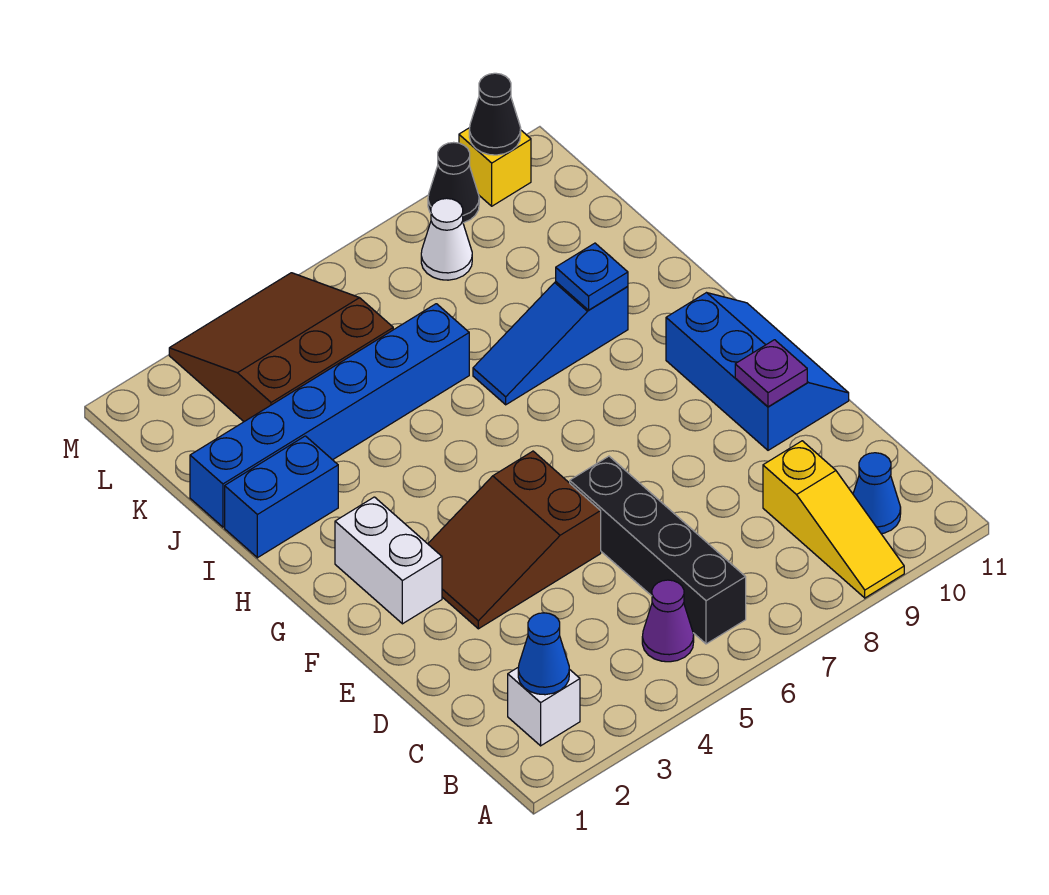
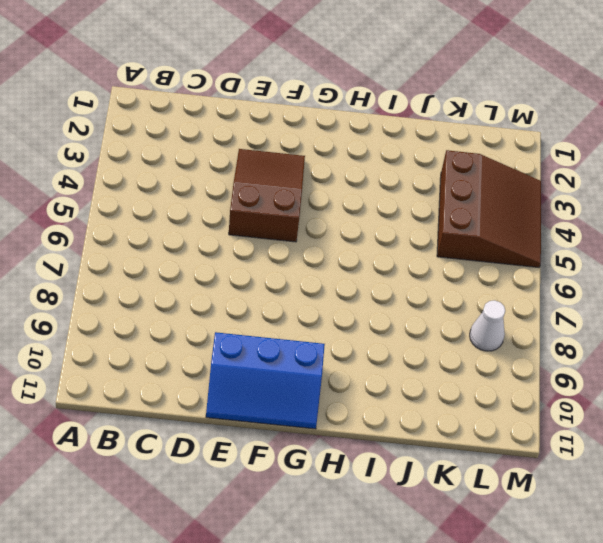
none -> yellow 1x3 slope [763,441,904,598]
none -> white 1x1 brick [508,667,580,746]
none -> purple 1x1 cone [642,580,694,662]

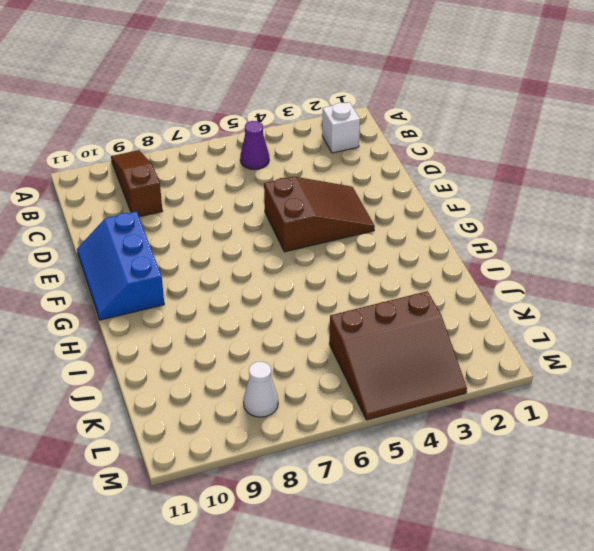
brown 1x3 slope [111,150,162,217] -> yellow 1x3 slope [763,441,904,598]
none -> black 1x4 brick [570,456,746,644]
none -> blue 1x1 cone [853,453,901,534]
none -> white 1x2 brick [335,497,442,624]

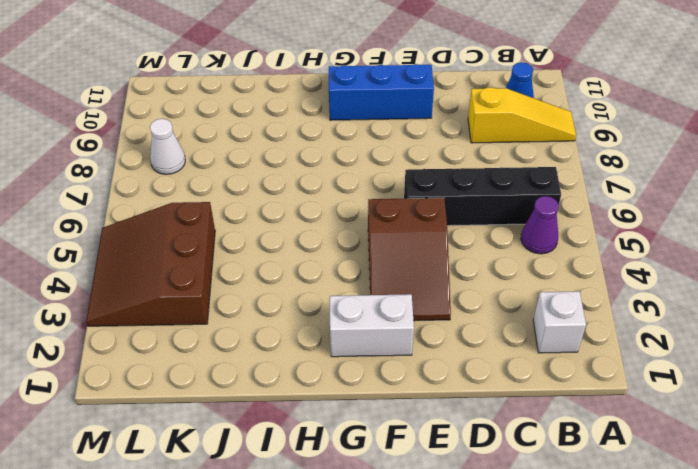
none -> blue 1x2 brick [225,436,338,558]
none -> blue 1x3 slope [473,282,628,405]
none -> blue 1x6 brick [190,304,469,527]

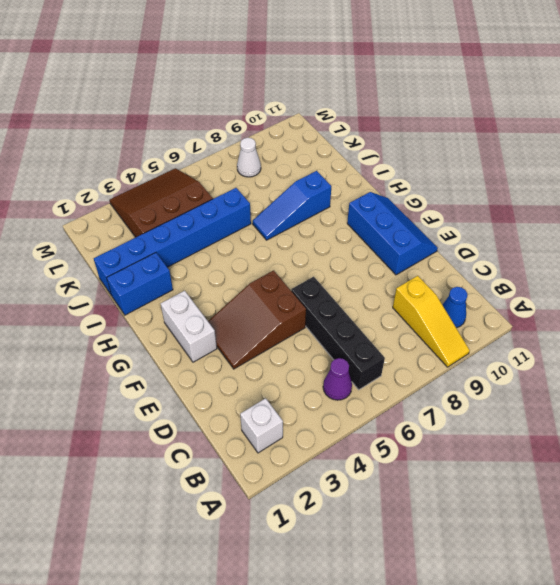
none -> black 1x1 cone [428,142,479,223]
none -> yellow 1x1 brick [459,128,531,206]
none -> blue 1x1 cone [518,613,569,695]

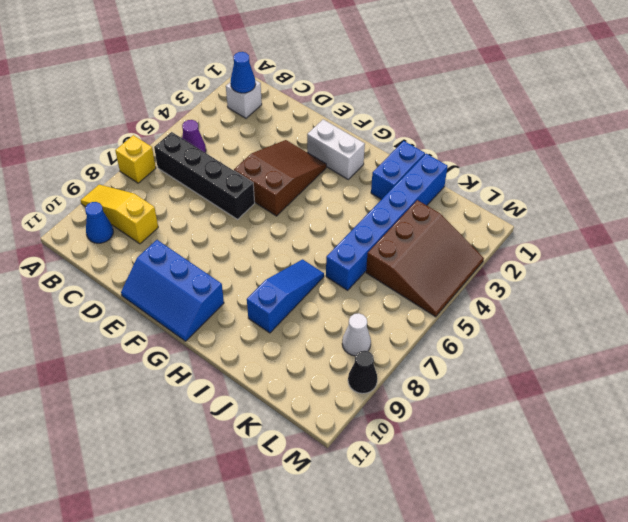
yellow 1x1 brick [115,135,156,183] -> yellow 1x1 brick moved to [459,128,531,206]
none -> purple 1x1 plate [735,340,807,407]
none -> blue 1x1 plate [556,243,628,310]
none -> black 1x1 cone [469,73,521,155]

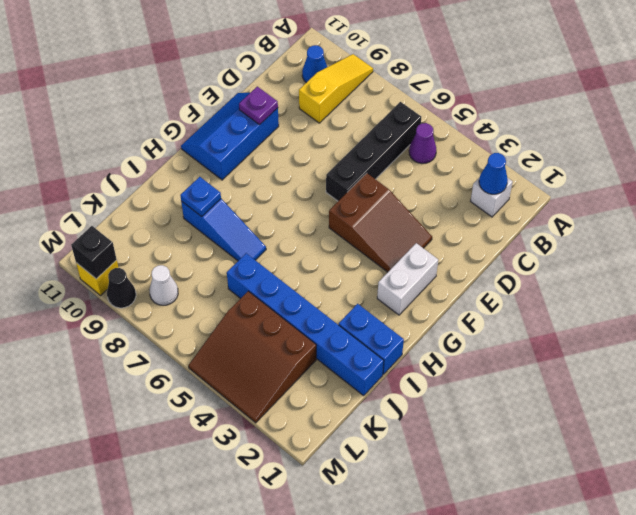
black 1x1 brick [71,226,117,279] -> black 1x1 cone [469,73,521,155]

